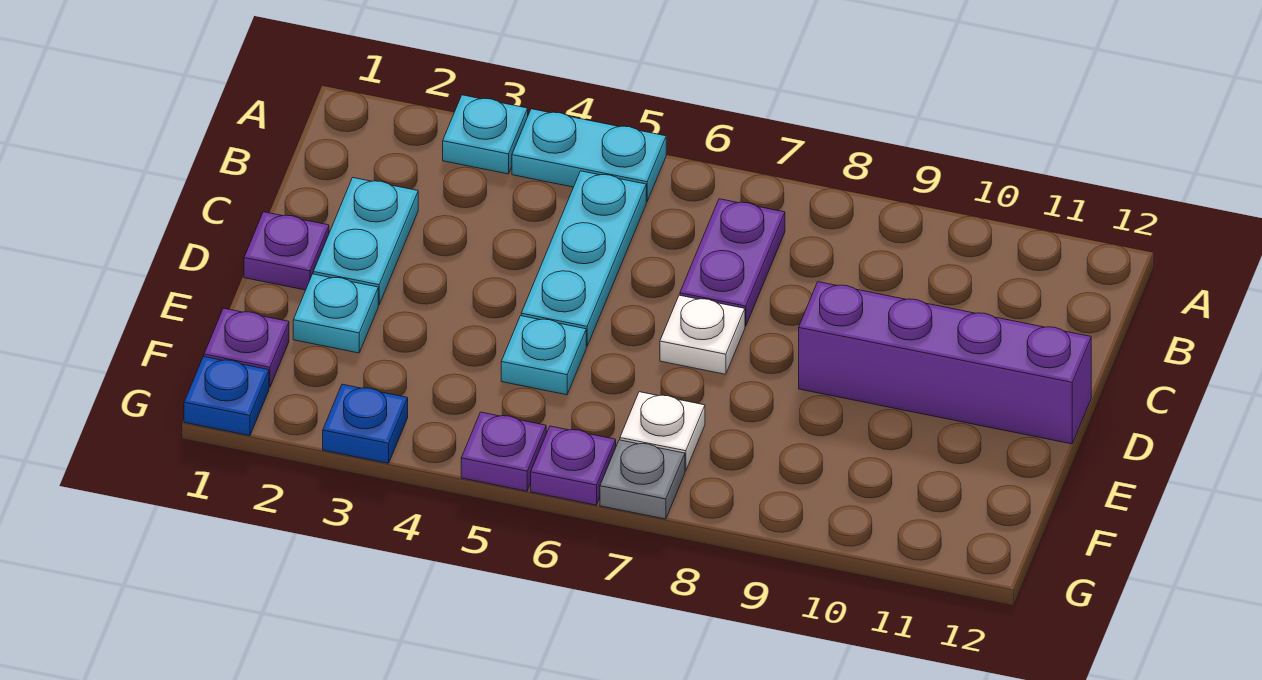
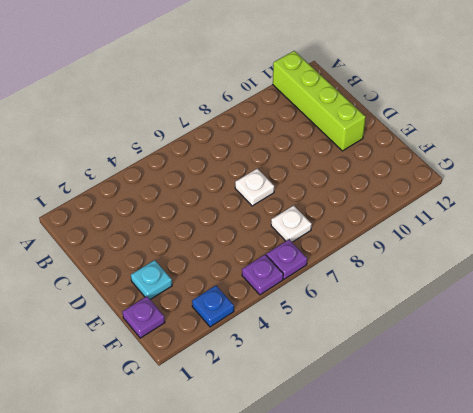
lime 1x4 brick [273,51,366,151] -> purple 1x4 brick [799,282,1091,444]
none -> cyan 1x1 plate [443,95,528,174]
none -> cyan 1x2 plate [512,109,666,202]
none -> cyan 1x3 plate [521,171,646,346]

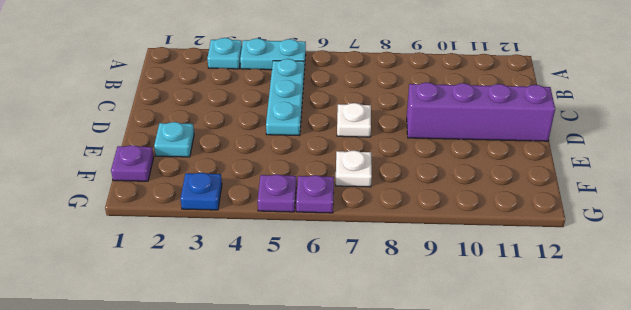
none -> purple 1x2 plate [680,199,785,326]
none -> cyan 1x2 plate [313,178,418,305]
none -> purple 1x1 plate [244,212,329,290]

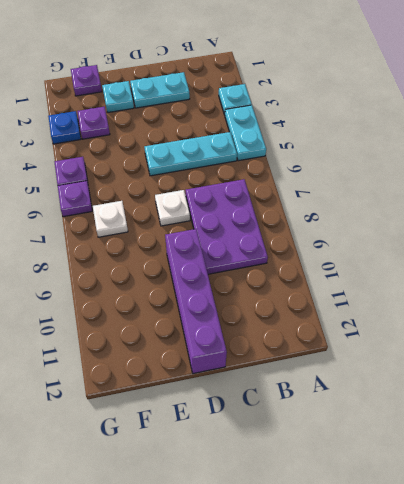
purple 2x3 plate [186,179,268,274] -> purple 1x2 plate [680,199,785,326]
purple 1x1 plate [77,107,110,139] -> purple 1x1 plate moved to [244,212,329,290]
none -> cyan 1x1 plate [501,316,586,395]
none -> blue 1x1 plate [184,357,269,436]
none -> grey 1x1 plate [600,440,685,519]

